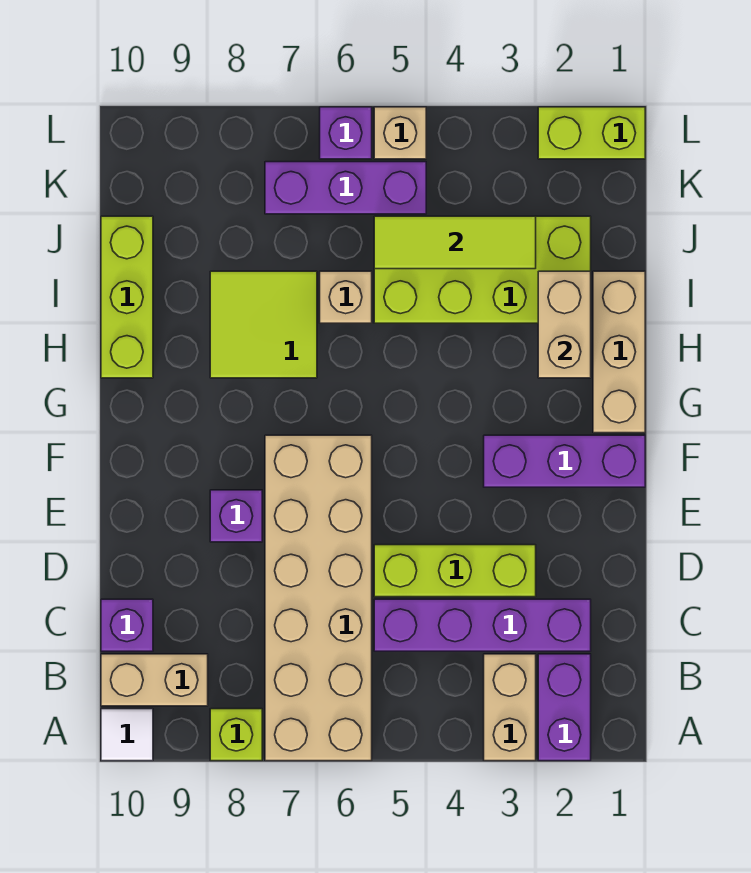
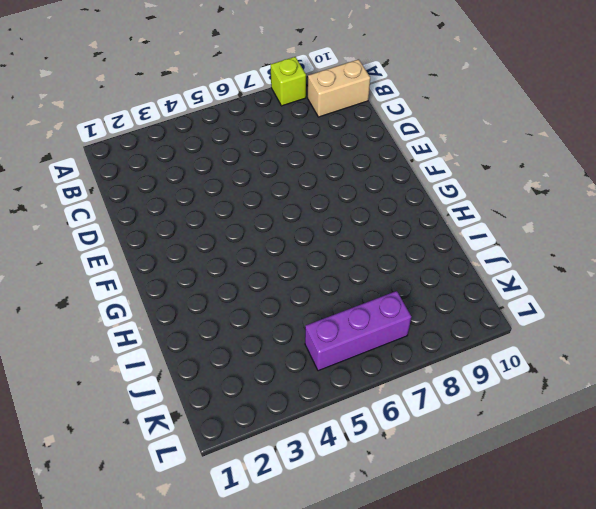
none -> purple 1x2 brick [538,654,591,761]
none -> tan 1x2 brick [484,654,536,761]
none -> tan 2x6 brick [265,435,372,761]

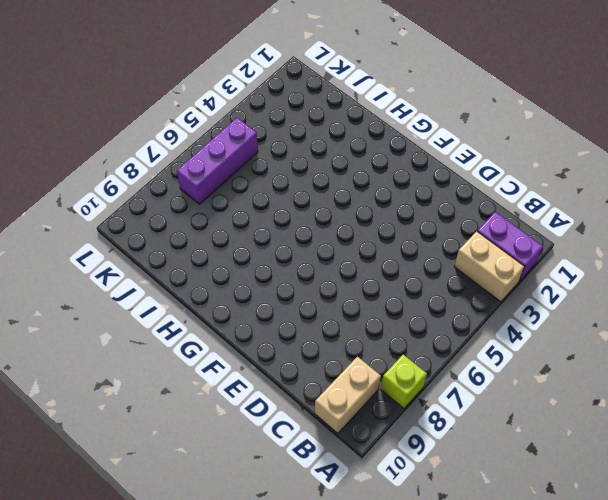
none -> tan 2x6 brick [265,435,372,761]
none -> white 1x1 tile [101,709,153,761]
none -> purple 1x4 brick [374,599,591,651]

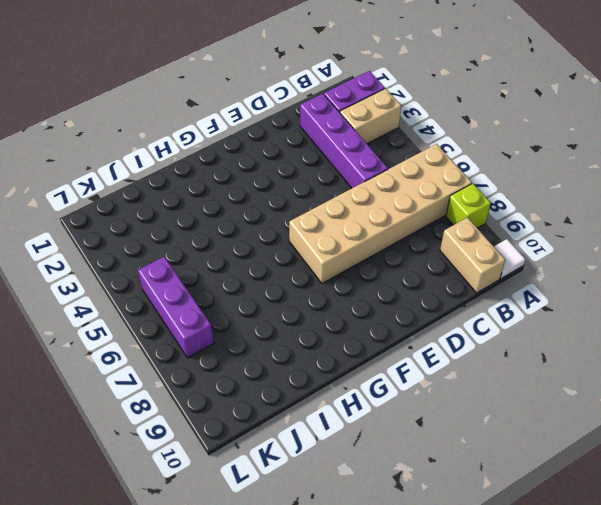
none -> purple 1x1 brick [101,599,153,651]
none -> lime 1x3 brick [374,545,536,597]
none -> purple 1x1 brick [210,490,262,542]

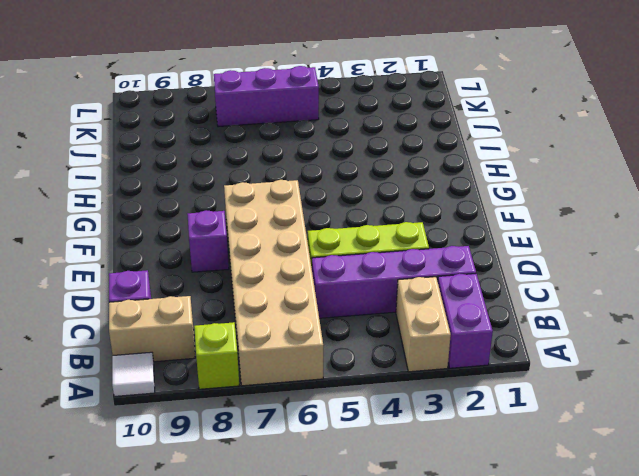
none -> purple 1x3 brick [484,435,645,487]
none -> tan 1x3 brick [593,271,645,433]
none -> lime 2x2 tile [210,271,317,378]

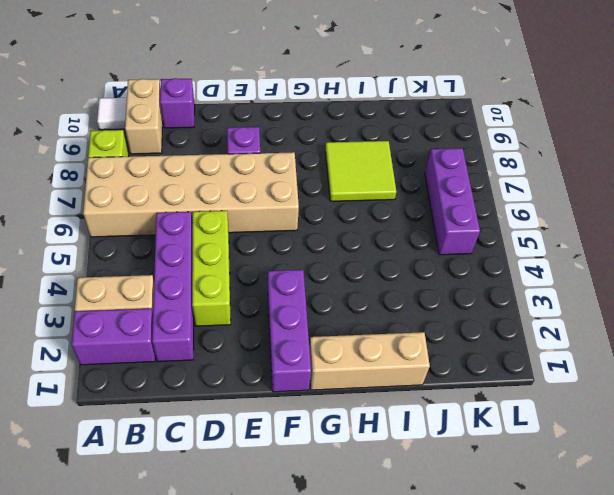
none -> lime 1x3 brick [101,216,153,378]
none -> lime 2x4 brick [374,216,591,323]
none -> tan 1x1 brick [320,271,372,323]

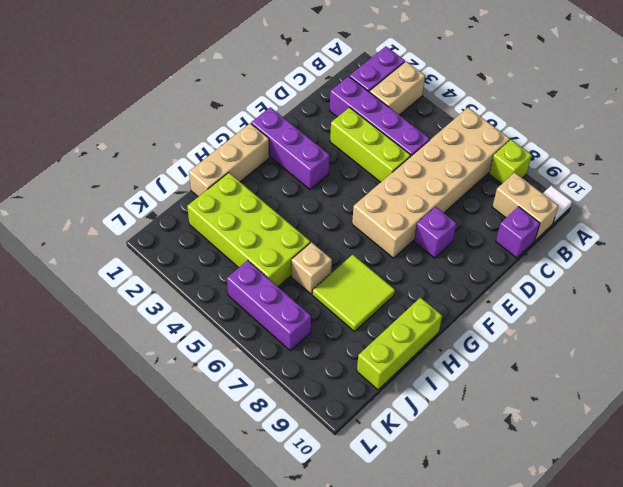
none -> lime 1x2 brick [538,107,645,159]
none -> tan 1x1 brick [374,107,426,159]
none -> purple 1x1 brick [320,107,372,159]

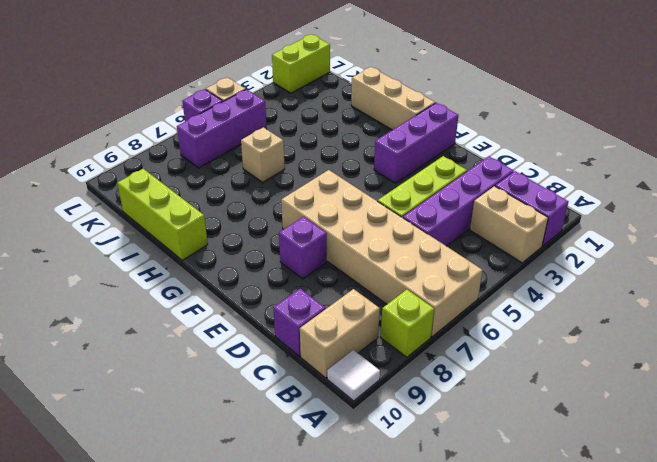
none -> lime 2x2 tile [210,271,317,378]
none -> lime 2x4 brick [374,216,591,323]
none -> tan 1x2 brick [538,271,591,378]

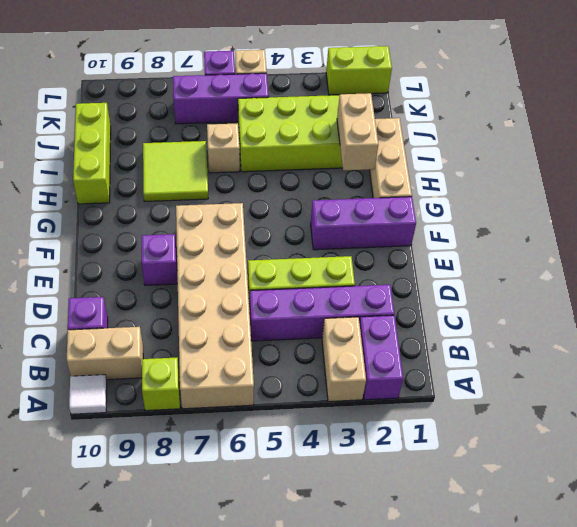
none -> lime 1x3 tile [374,216,536,269]

